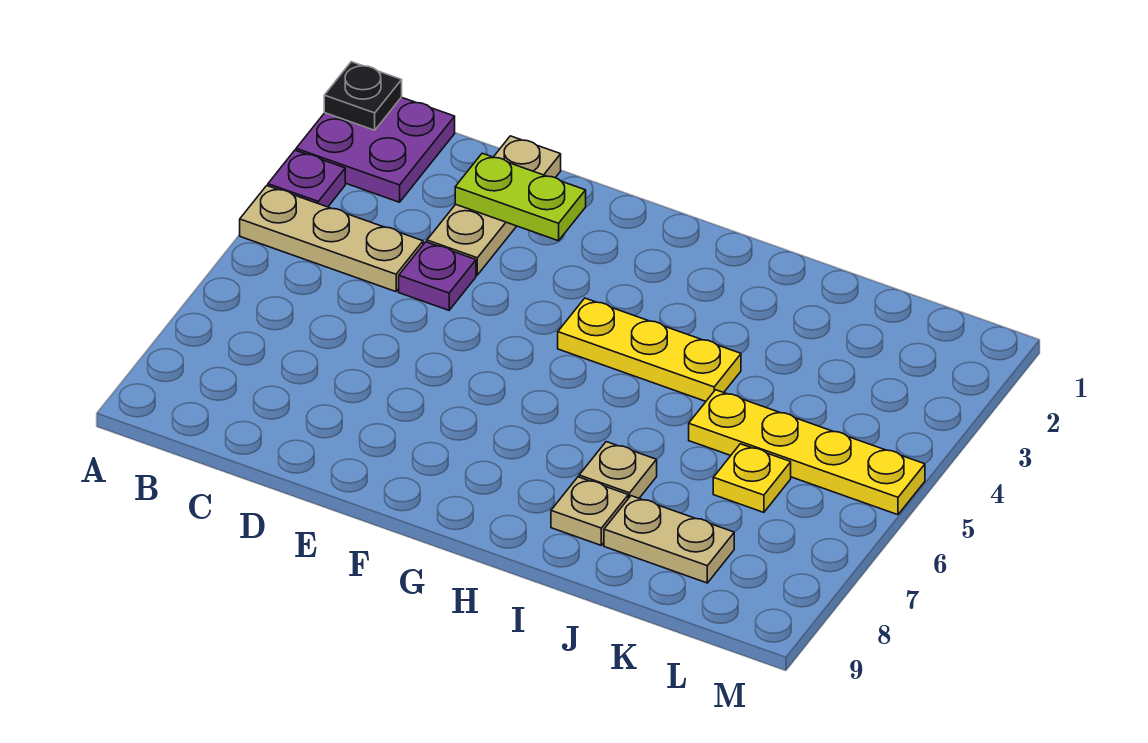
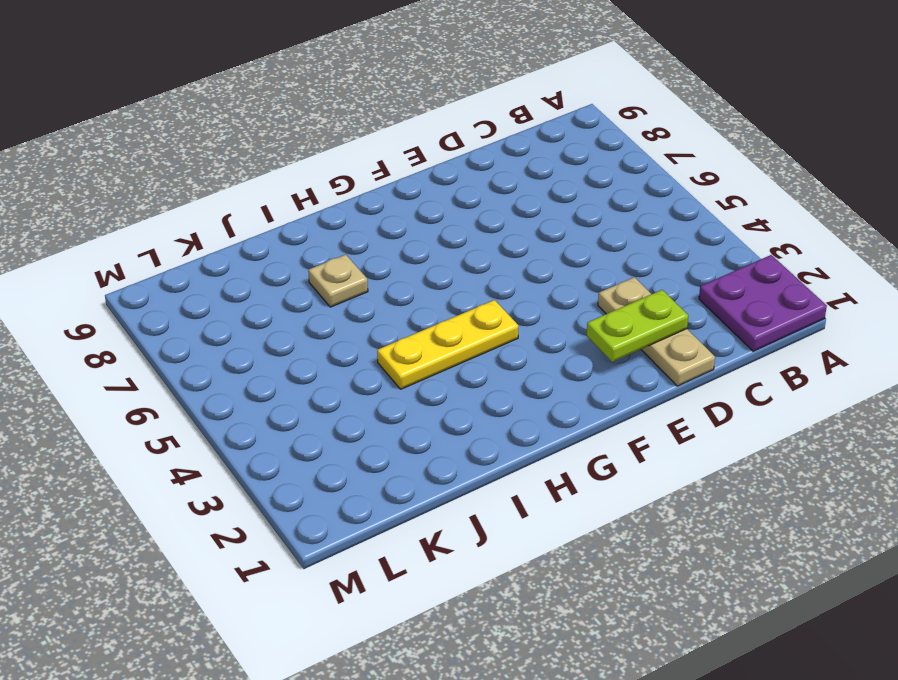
none -> purple 1x1 plate [268,150,345,207]
none -> tan 1x3 plate [240,186,423,292]
none -> purple 1x1 plate [399,242,476,310]

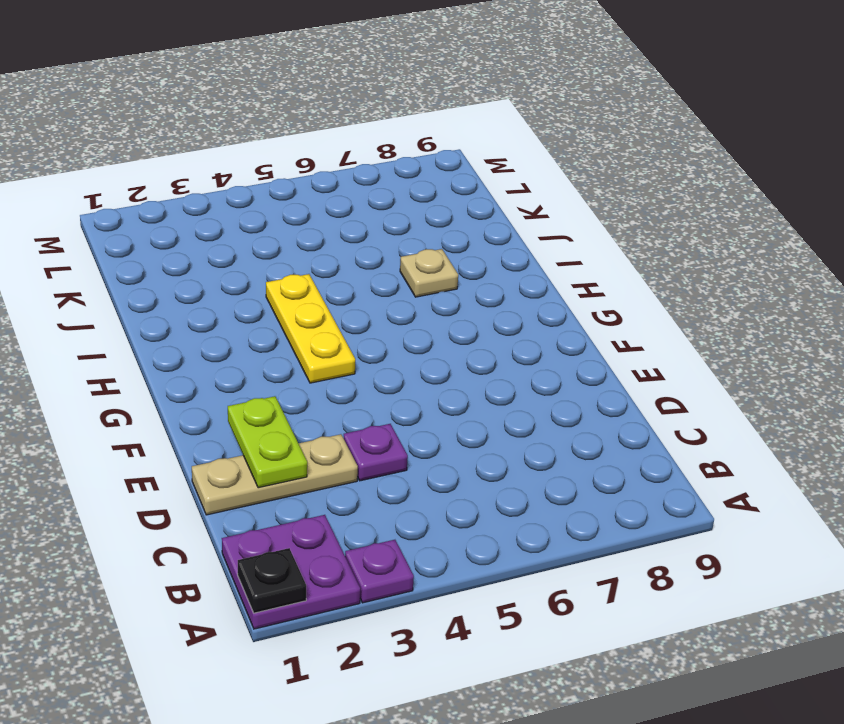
none -> tan 1x3 plate [240,186,423,292]
none -> tan 1x1 plate [551,477,628,545]
none -> yellow 1x4 plate [689,390,925,515]

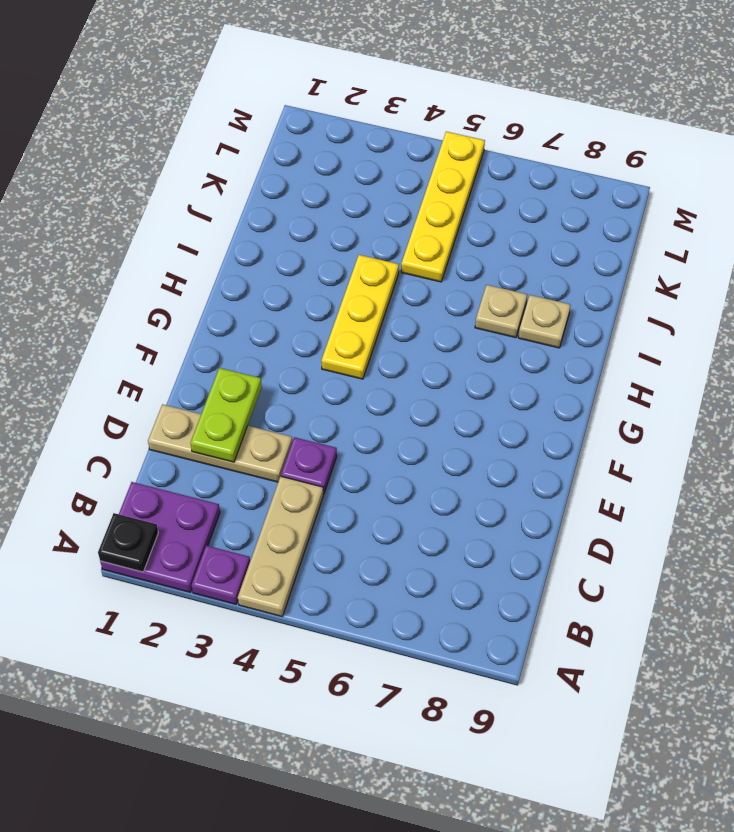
none -> tan 1x2 plate [604,496,734,583]
none -> yellow 1x1 plate [713,444,791,512]

